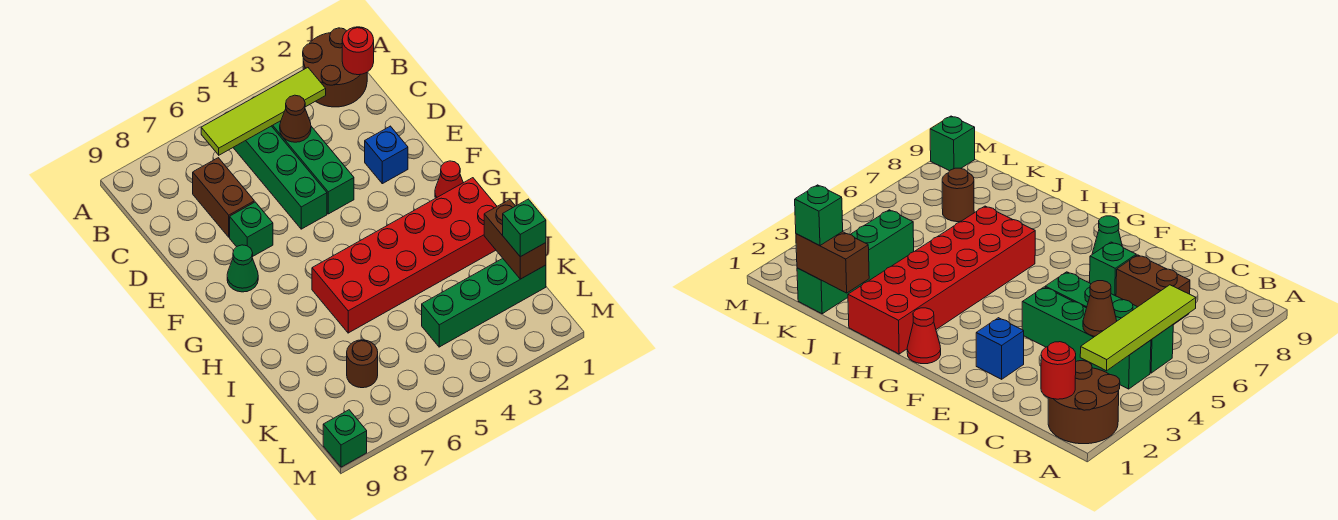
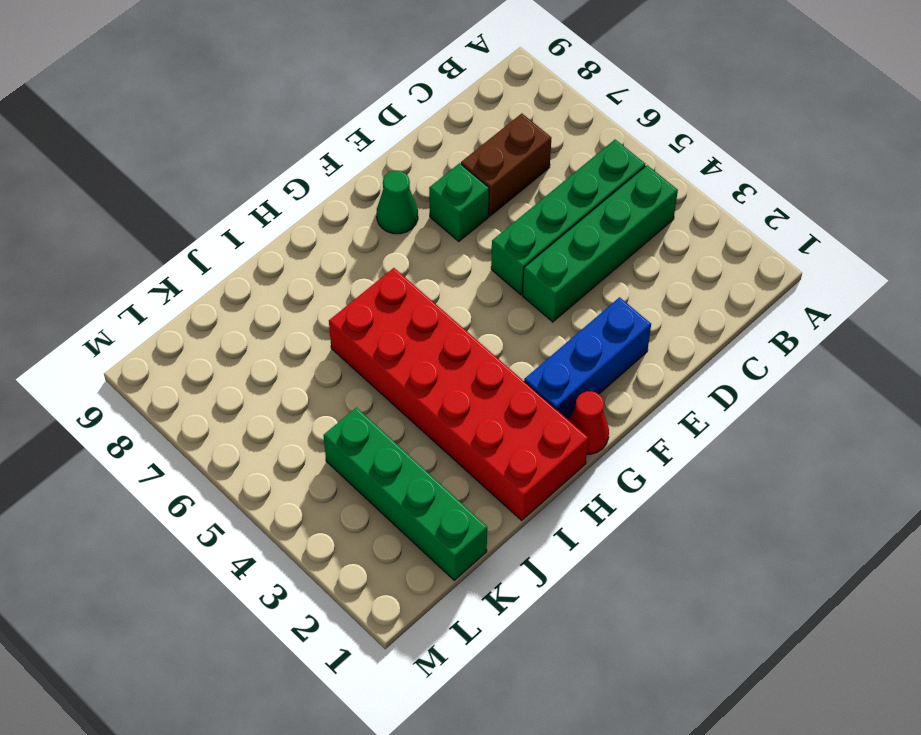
blue 1x3 brick [524,297,651,420] -> blue 1x1 brick [365,126,408,184]
none -> brown 2x2 round brick [303,28,367,107]
none -> brown 1x1 round brick [347,340,378,388]
none -> green 1x1 brick [323,410,367,467]

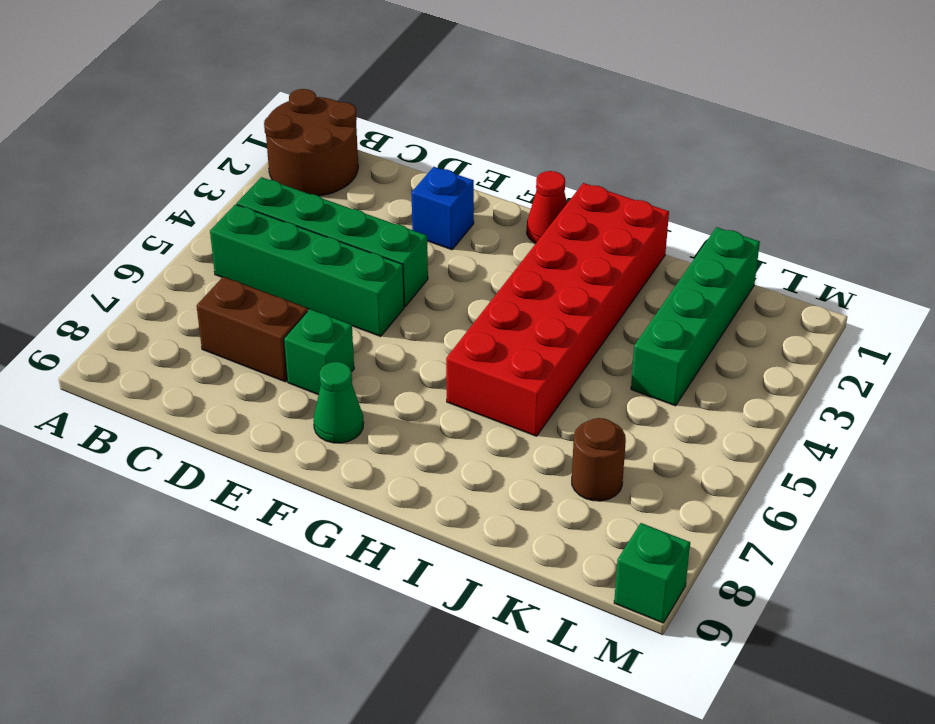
none -> red 1x1 round brick [342,27,374,75]
none -> lime 1x4 tile [201,68,326,155]
none -> brown 1x1 cone [280,95,311,142]

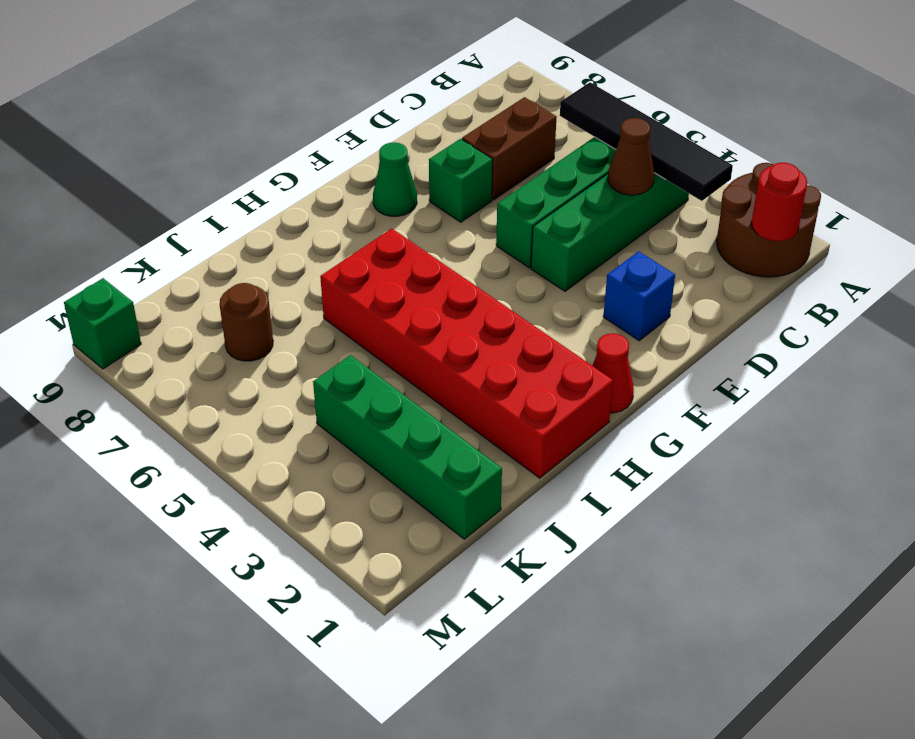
black 1x4 tile [560,82,733,201] -> lime 1x4 tile [201,68,326,155]
none -> brown 1x2 brick [484,200,546,279]
none -> green 1x1 brick [503,199,546,257]

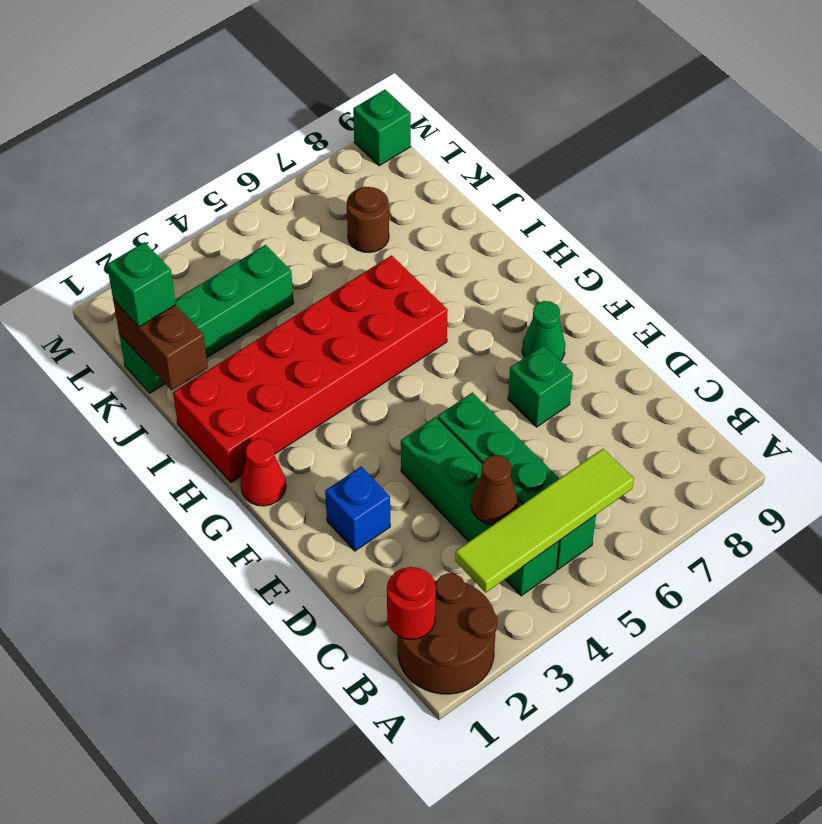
none -> brown 1x2 brick [193,158,254,237]

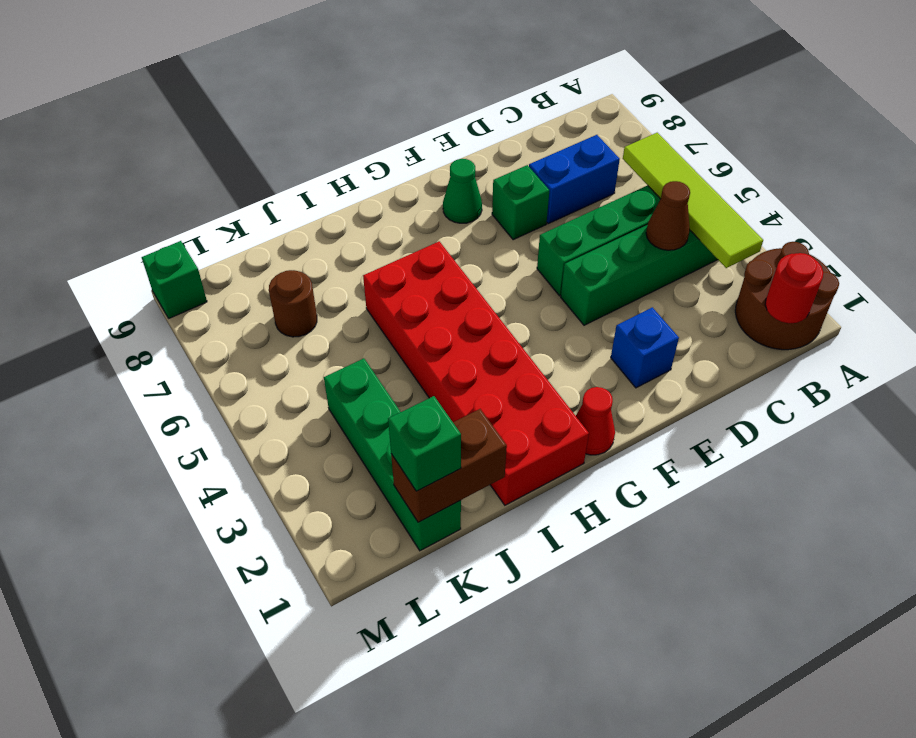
blue 1x2 brick [529,135,620,224] -> brown 1x2 brick [193,158,254,237]

